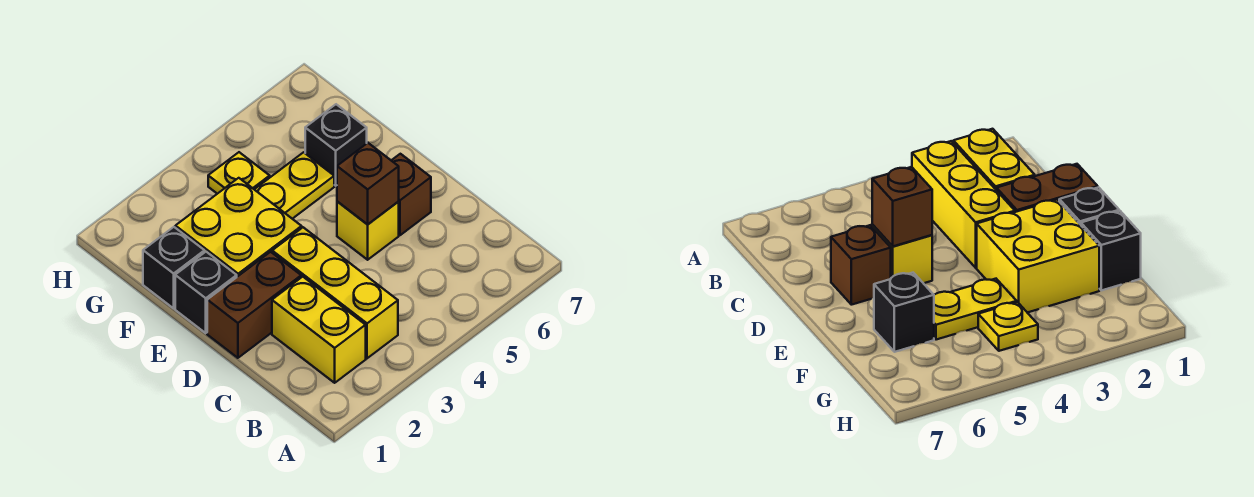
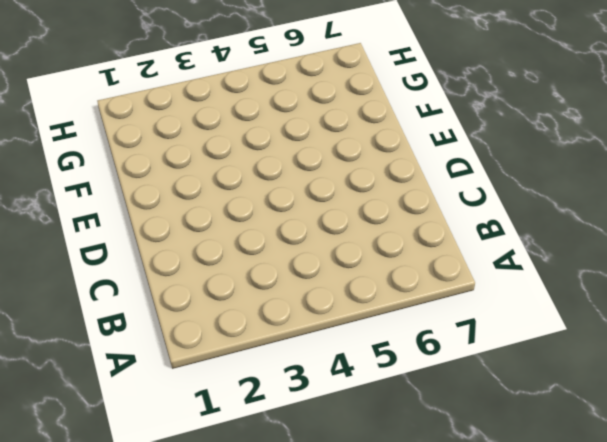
none -> yellow 1x2 brick [272,277,366,383]
none -> yellow 1x3 brick [272,227,398,358]
none -> brown 1x2 brick [207,252,301,358]

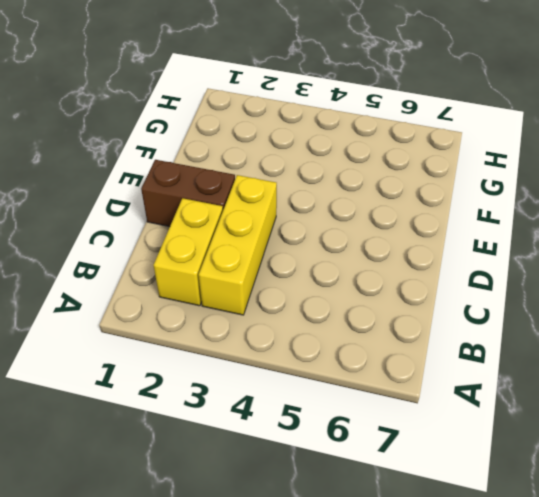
none -> yellow 1x1 brick [337,202,399,260]
none -> brown 1x1 brick [391,154,431,235]
none -> black 1x1 brick [175,252,237,333]

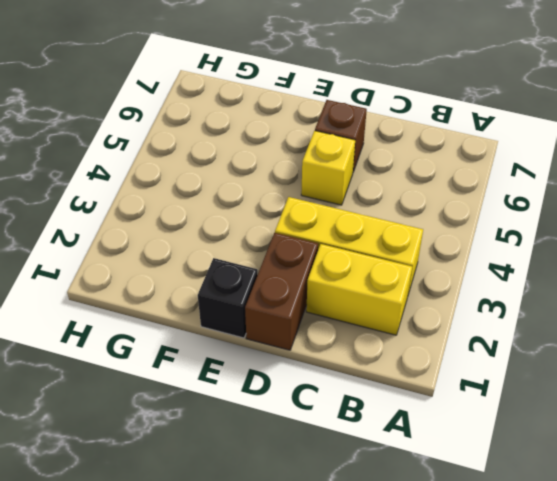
none -> yellow 2x2 brick [175,178,302,277]
none -> black 1x1 brick [143,227,205,308]
none -> yellow 1x2 plate [254,152,334,219]

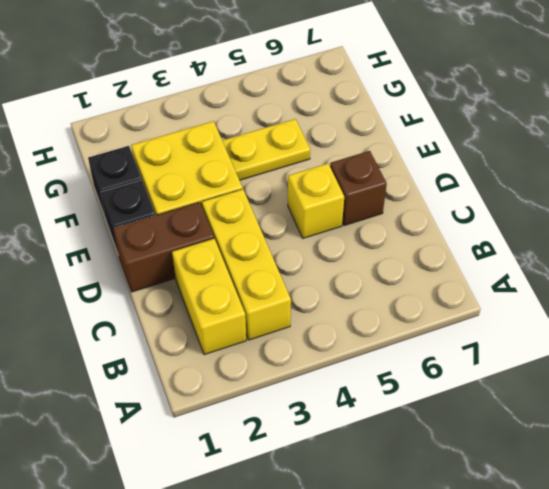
none -> black 1x1 brick [305,104,367,186]
none -> yellow 1x1 plate [208,152,270,194]
none -> brown 1x1 brick [337,143,399,224]

